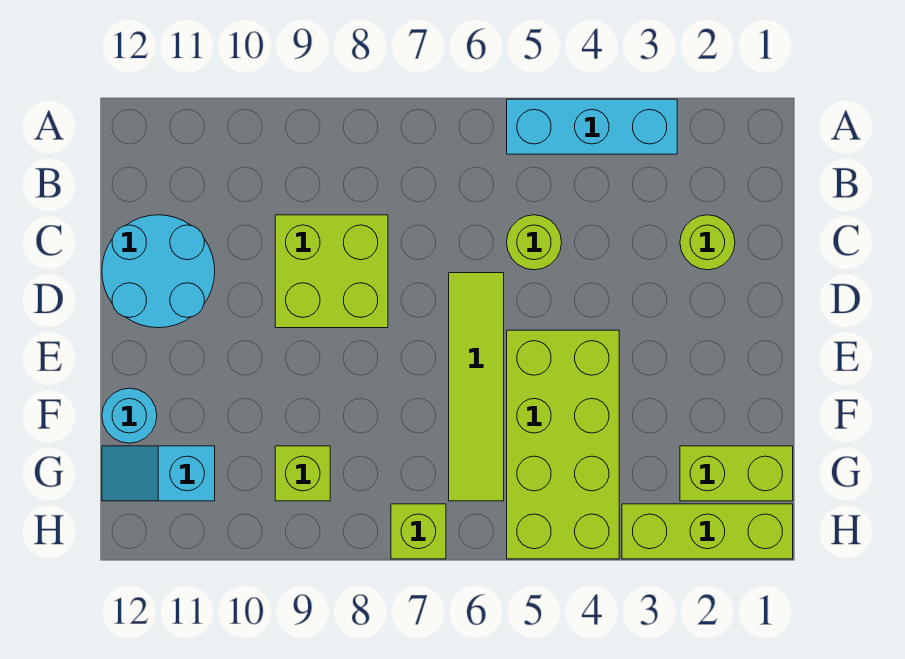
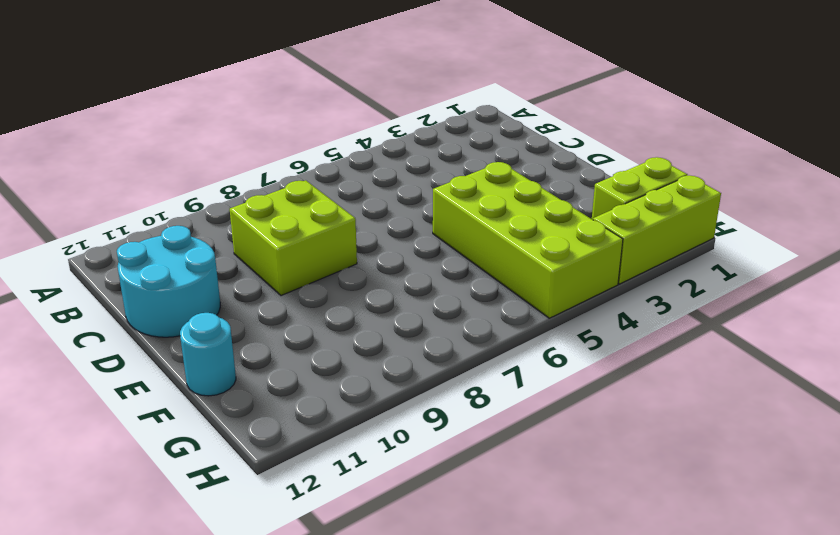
none -> cyan 1x3 brick [507,99,677,154]
none -> lime 1x1 round brick [680,215,735,270]
none -> lime 1x1 round brick [507,215,562,270]

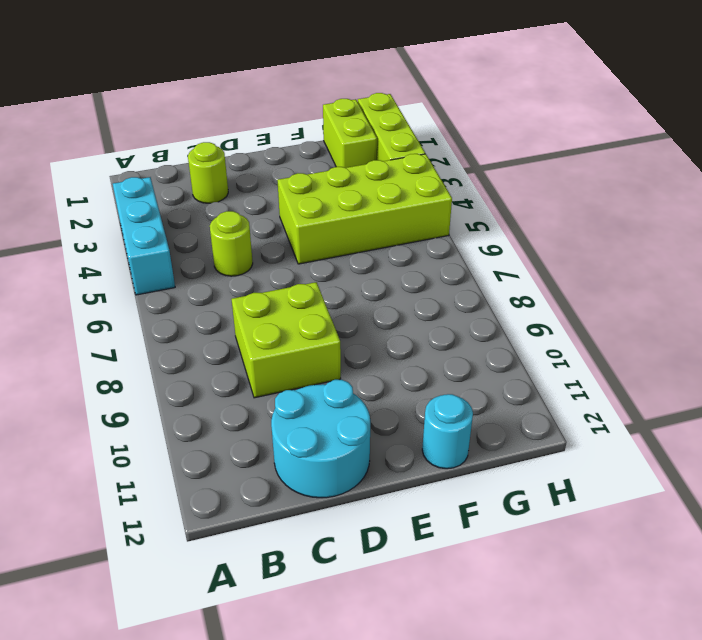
none -> lime 1x4 tile [449,273,504,501]
none -> lime 1x1 brick [275,446,330,501]
none -> cyan 1x2 slope [102,446,215,501]

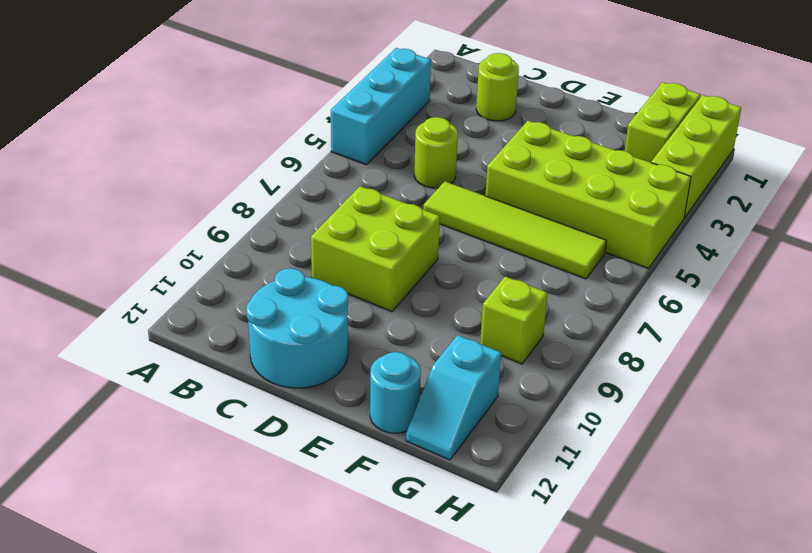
none -> lime 1x1 brick [391,504,446,559]

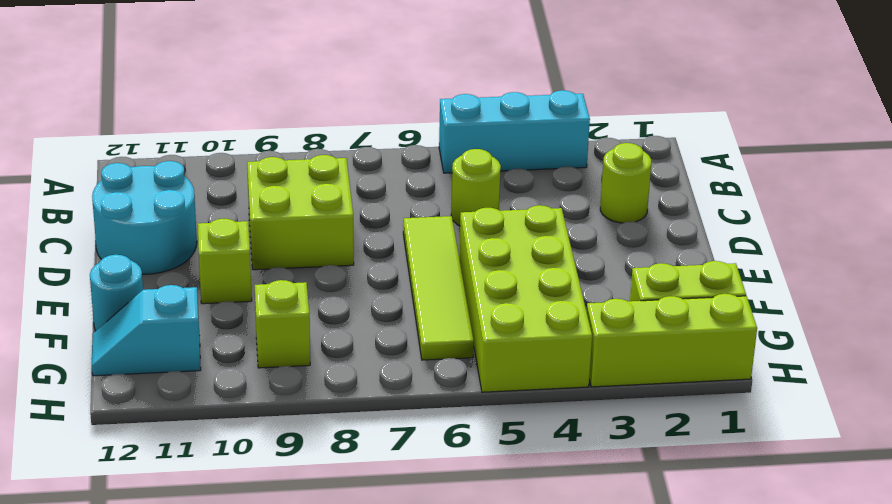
lime 1x1 brick [198,219,252,304] -> lime 1x1 brick moved to [391,504,446,559]

